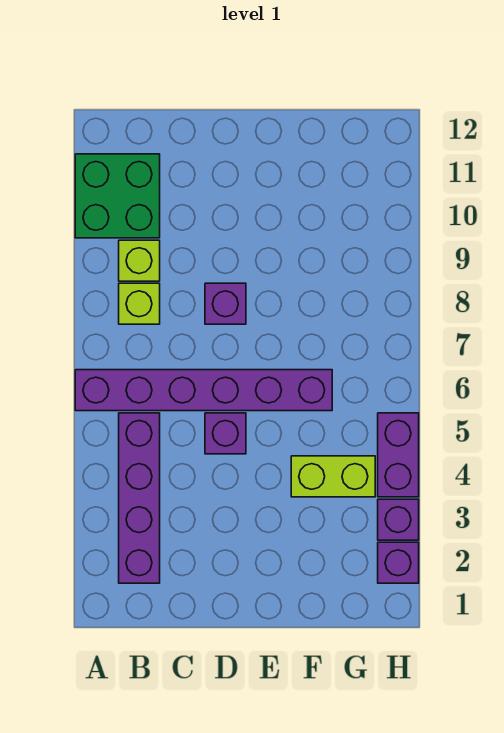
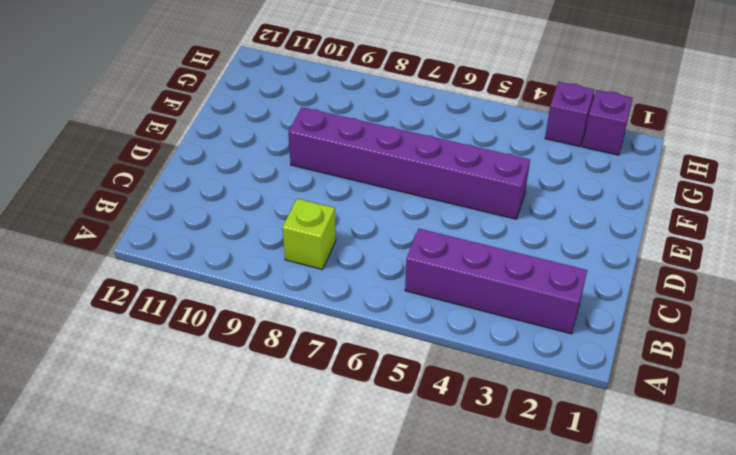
purple 1x6 brick [288,107,530,219] -> purple 1x6 brick turned to [75,370,332,411]
none -> green 2x2 brick [75,154,160,238]
none -> lime 1x1 brick [119,240,160,281]

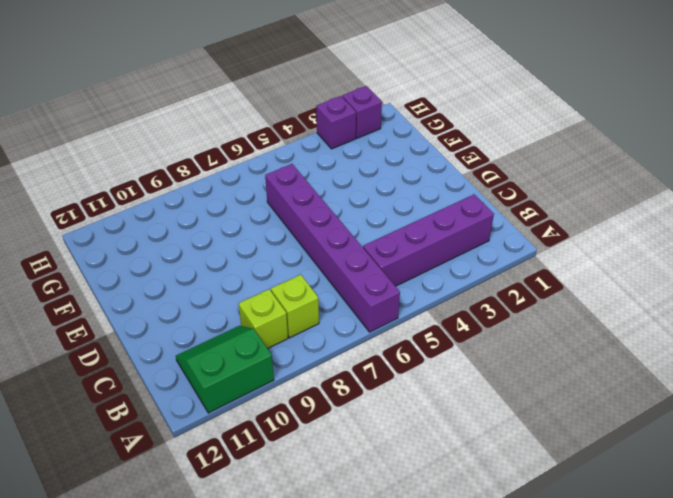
green 2x2 slope [176,326,274,413] -> green 2x2 brick [75,154,160,238]
none -> purple 1x1 brick [205,413,246,454]
none -> purple 1x1 brick [205,283,246,324]

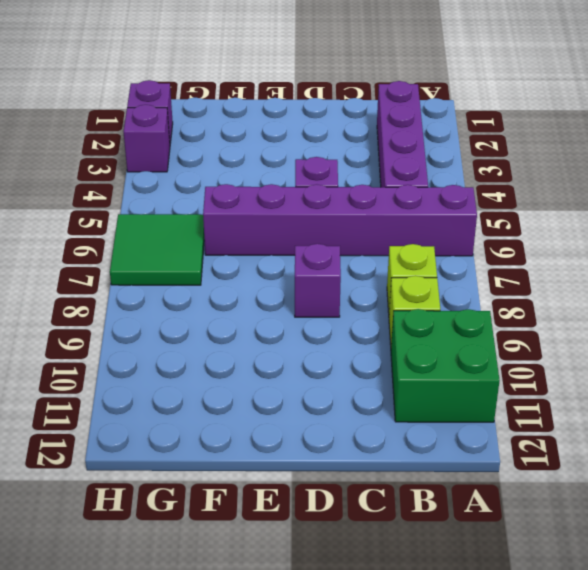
green 2x2 tile [110,214,204,285] -> none
none -> lime 1x2 brick [291,456,375,497]
none -> purple 1x2 brick [378,413,419,497]

